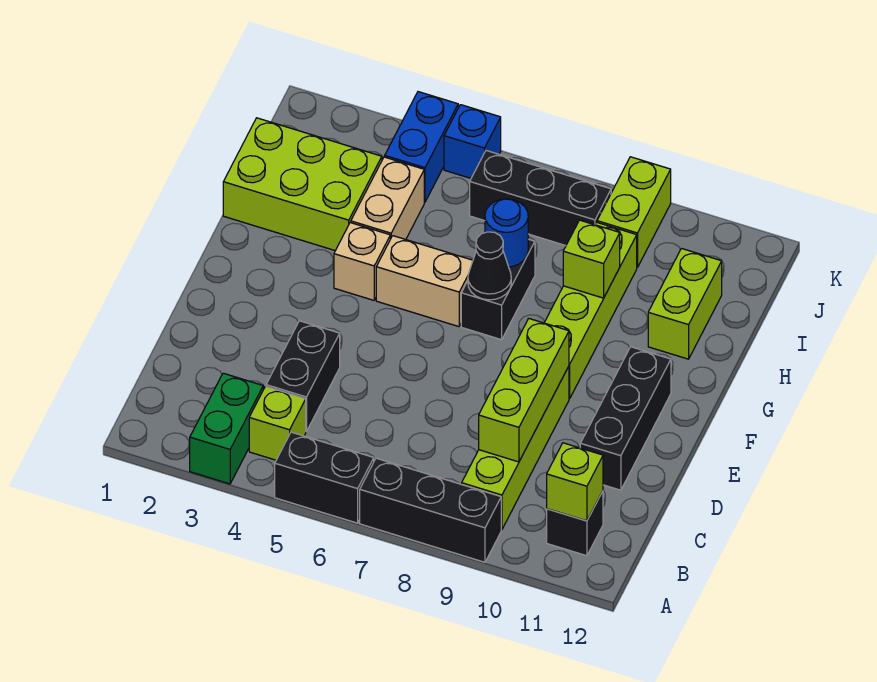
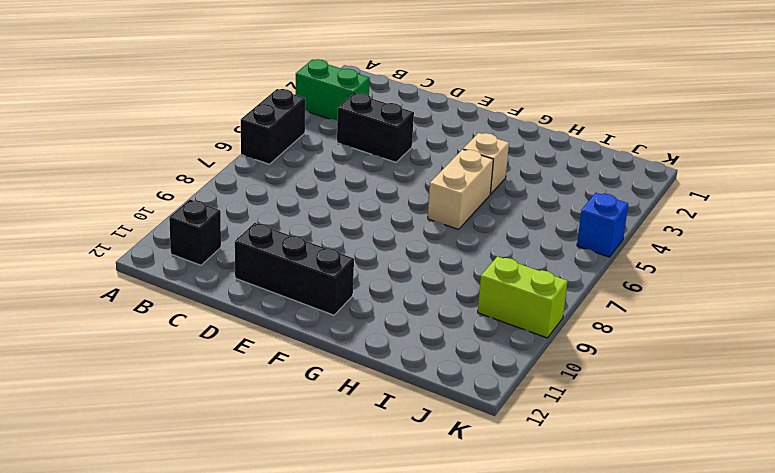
none -> black 1x3 brick [360,458,501,562]
none -> lime 1x1 brick [249,386,306,460]
none -> lime 1x4 brick [462,366,569,530]

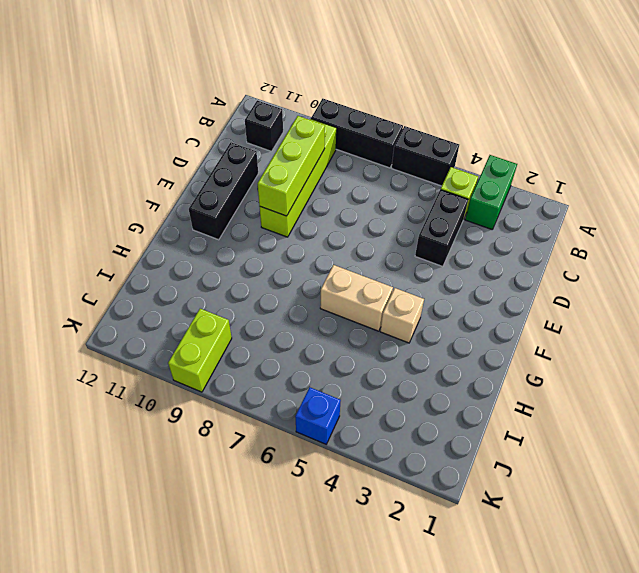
none -> lime 1x4 brick [544,222,637,399]
none -> black 1x2 brick [461,239,535,340]
none -> lime 2x3 brick [223,118,382,251]

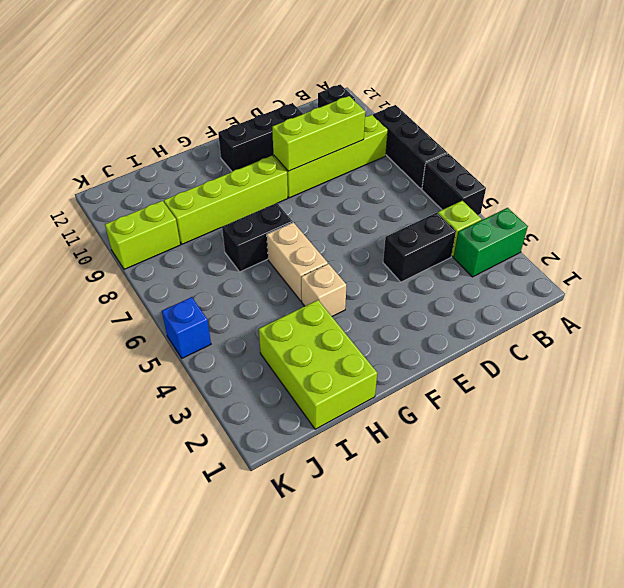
none -> tan 1x2 brick [351,157,424,239]
none -> lime 1x2 brick [648,249,722,359]
none -> blue 1x2 brick [385,92,458,202]

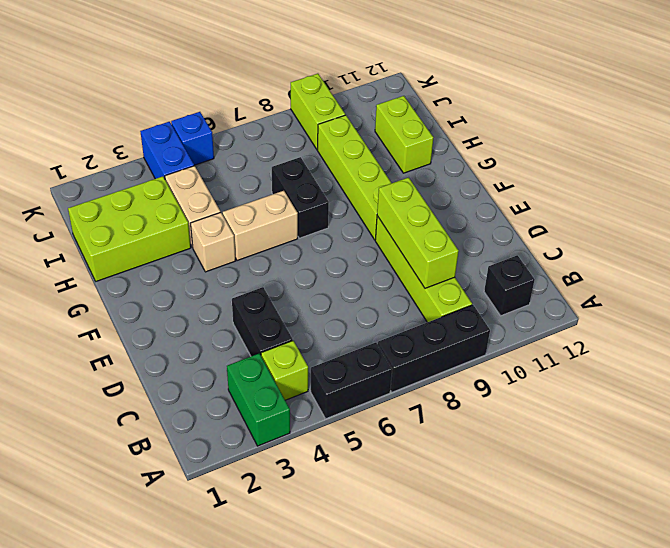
none -> black 1x3 brick [580,347,671,490]
none -> black 1x3 brick [470,151,611,246]
none -> lime 1x1 brick [547,443,603,521]

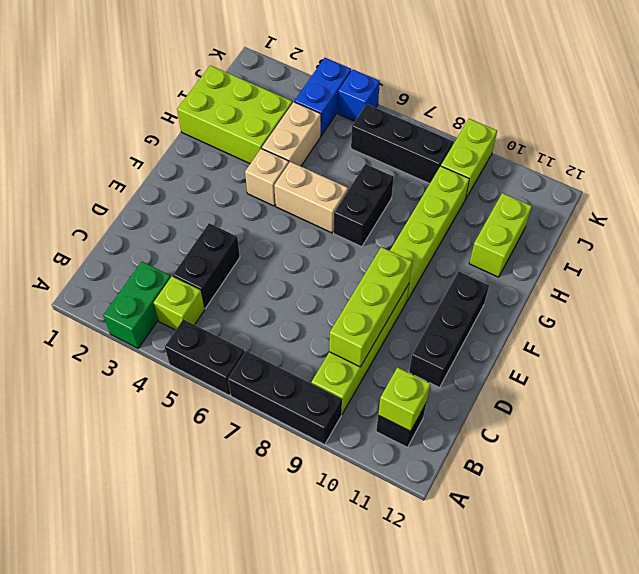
none -> black 1x1 cone [468,232,511,300]
none -> blue 1x1 round brick [485,199,528,267]
none -> lime 1x1 brick [563,220,620,298]

